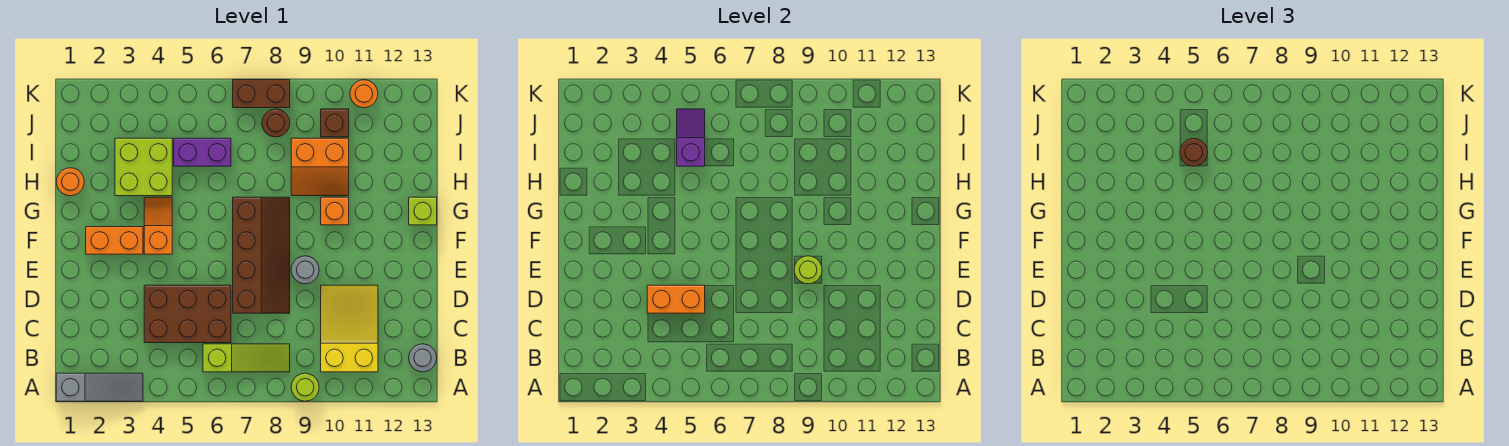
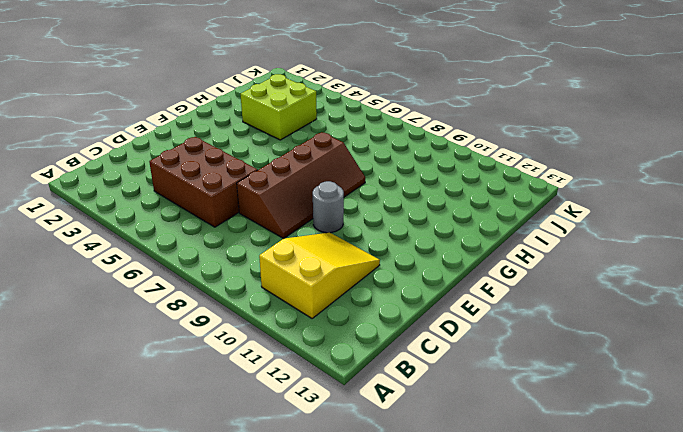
none -> grey 1x3 slope [56,373,143,401]
none -> lime 1x1 round brick [291,373,319,401]
none -> lime 1x3 slope [203,344,290,372]

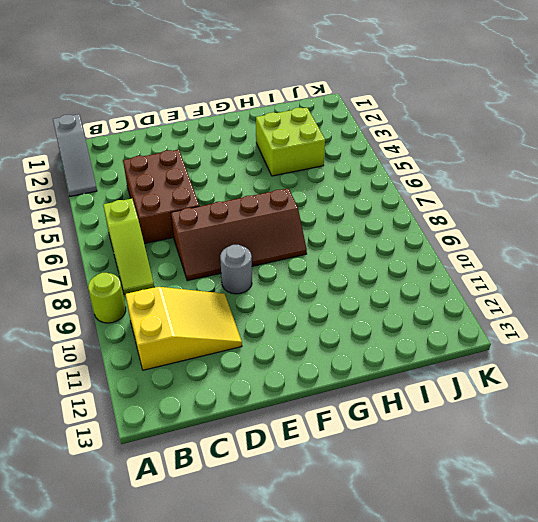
none -> grey 1x1 round brick [409,344,437,372]
none -> orange 1x2 brick [86,227,143,254]
none -> orange 1x2 slope [144,197,172,254]

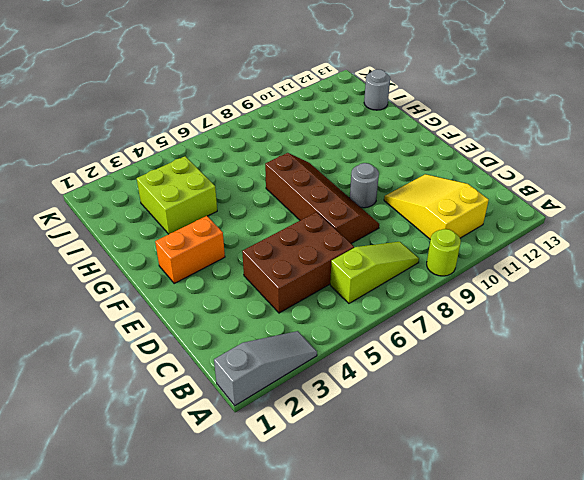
grey 1x1 round brick [364,69,390,110] -> grey 1x1 round brick moved to [409,344,437,372]
none -> orange 1x2 slope [144,197,172,254]
none -> orange 1x1 brick [321,197,349,225]
none -> lime 1x1 brick [409,197,437,225]

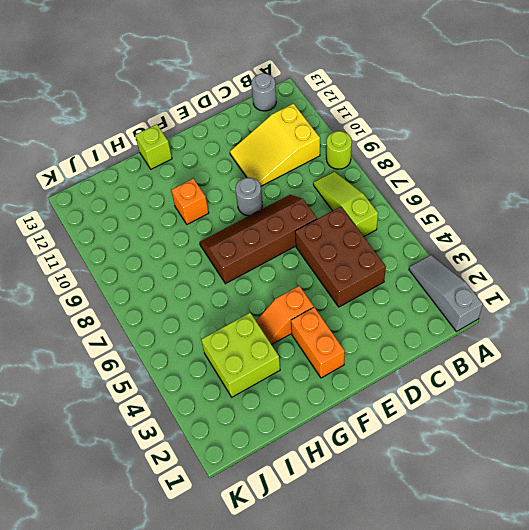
none -> orange 1x1 round brick [56,168,84,196]
none -> orange 2x2 slope [291,138,349,196]
none -> purple 1x2 brick [174,138,231,166]

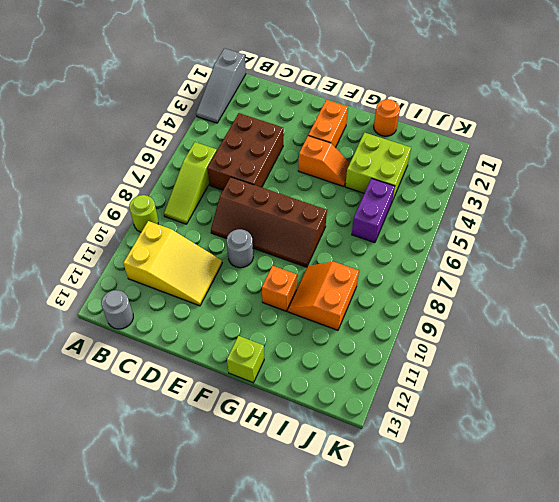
none -> brown 1x1 round brick [262,109,290,137]
none -> brown 1x1 brick [321,109,349,137]
none -> brown 1x2 brick [233,80,290,108]

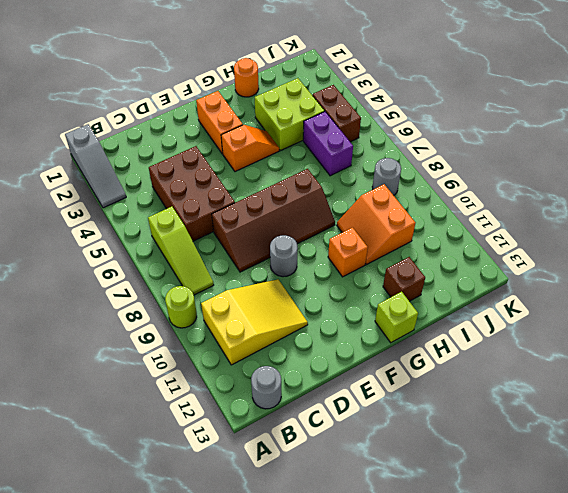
brown 1x1 brick [383,257,425,301] -> brown 1x1 brick moved to [321,109,349,137]
brown 1x2 brick [312,85,361,142] -> brown 1x2 brick moved to [233,80,290,108]
grey 1x1 round brick [372,158,401,195] -> brown 1x1 round brick [262,109,290,137]
none -> orange 1x1 round brick [350,80,378,108]
none -> orange 1x2 brick [647,285,705,313]
none -> lime 1x1 round brick [794,256,822,284]

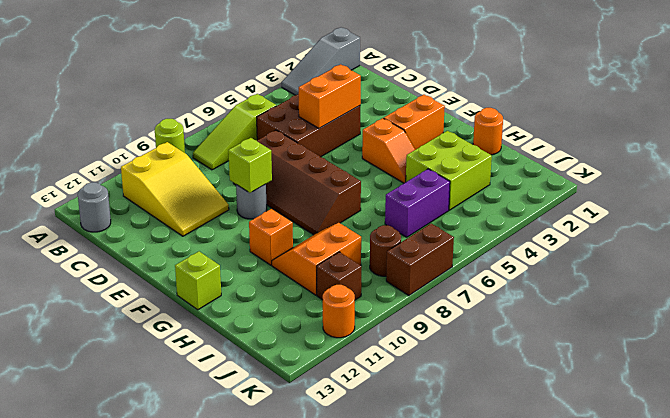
lime 1x1 brick [228,138,272,193] -> lime 1x1 round brick [794,256,822,284]
none -> purple 1x2 slope [677,109,705,166]
none -> brown 1x1 round brick [1180,139,1208,166]

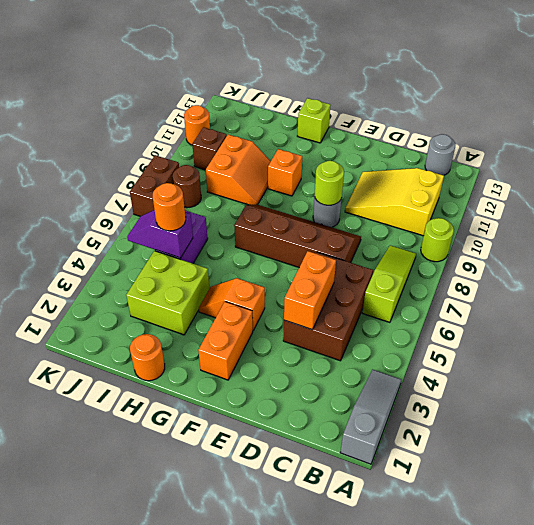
orange 1x1 round brick [153,183,186,231] -> brown 1x1 round brick [1180,139,1208,166]

